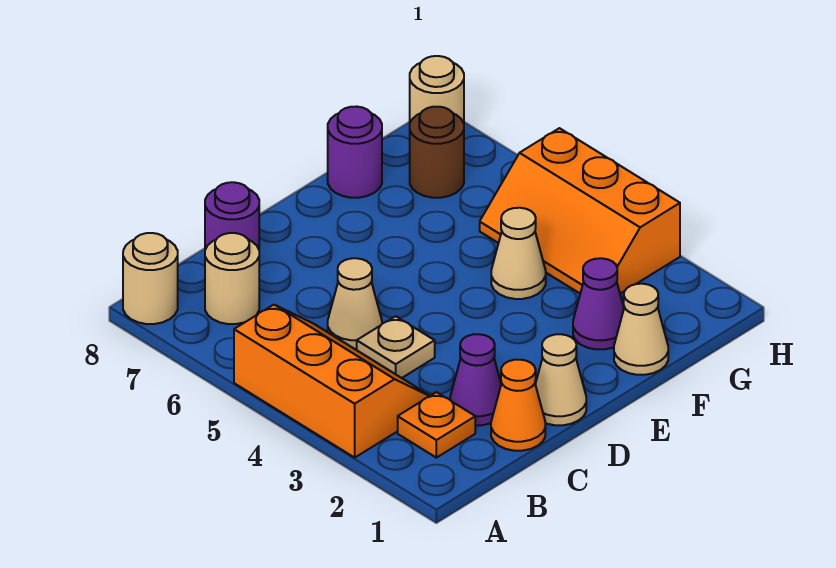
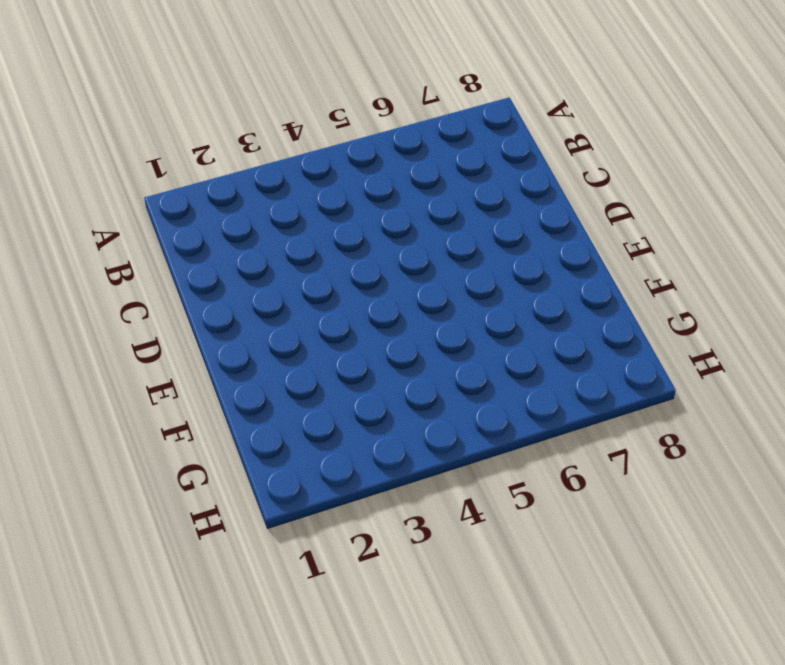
none -> orange 2x3 slope [234,305,430,458]
none -> tan 1x1 round brick [123,233,178,324]
none -> orange 1x1 plate [398,392,475,458]

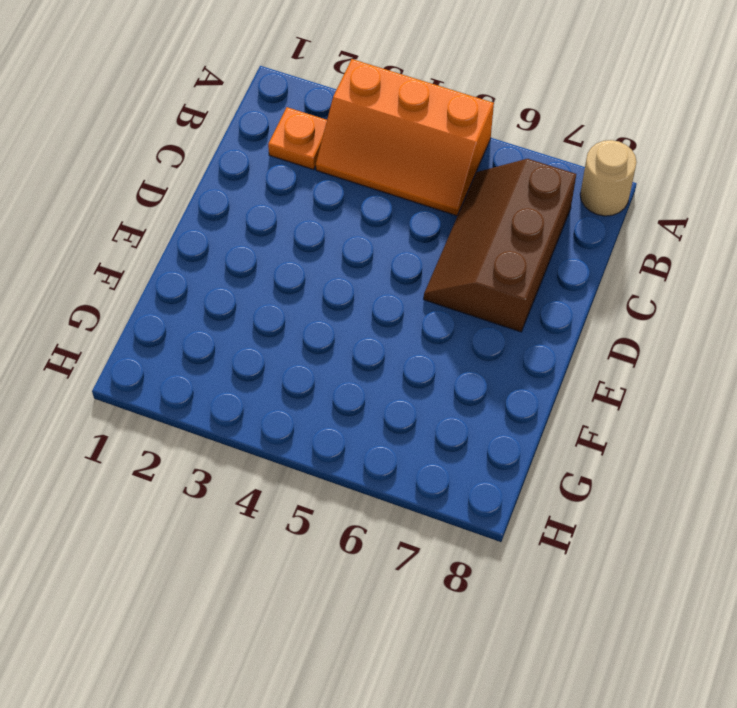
brown 2x3 slope [424,159,576,332] -> tan 1x1 round brick [205,233,259,324]
none -> orange 1x1 cone [491,360,545,451]
none -> purple 1x1 cone [450,334,501,425]
none -> tan 1x1 plate [357,316,435,378]

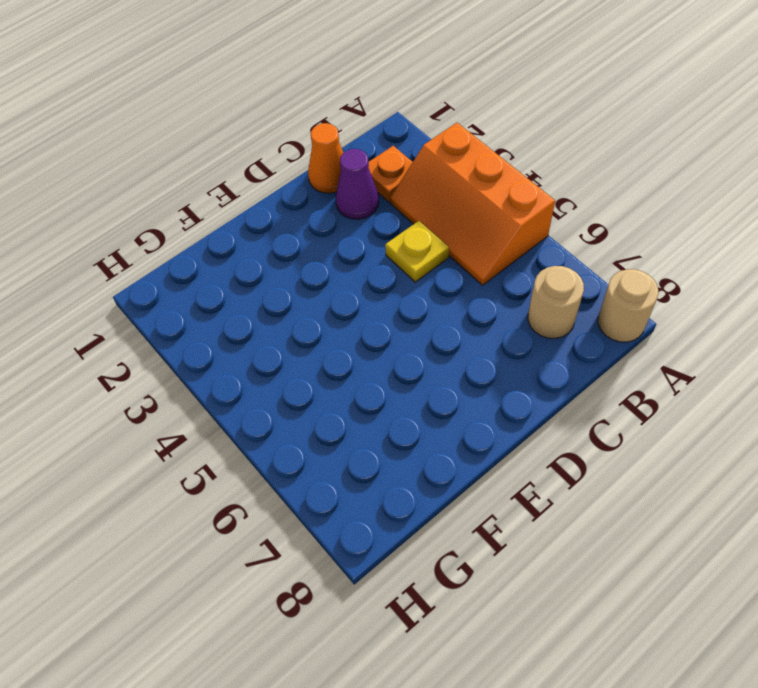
yellow 1x1 plate [385,221,449,282] -> tan 1x1 plate [357,316,435,378]
none -> tan 1x1 cone [328,258,382,349]
none -> purple 1x1 round brick [205,182,259,250]
none -> tan 1x1 cone [535,334,586,425]

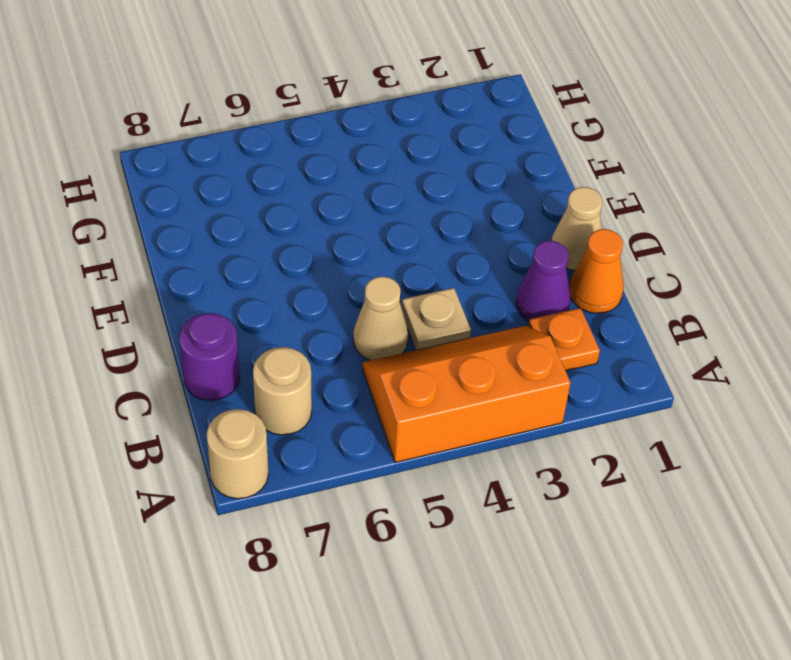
none -> tan 1x1 cone [614,284,668,375]
none -> purple 1x1 cone [573,258,624,349]
none -> tan 1x1 cone [491,208,546,299]

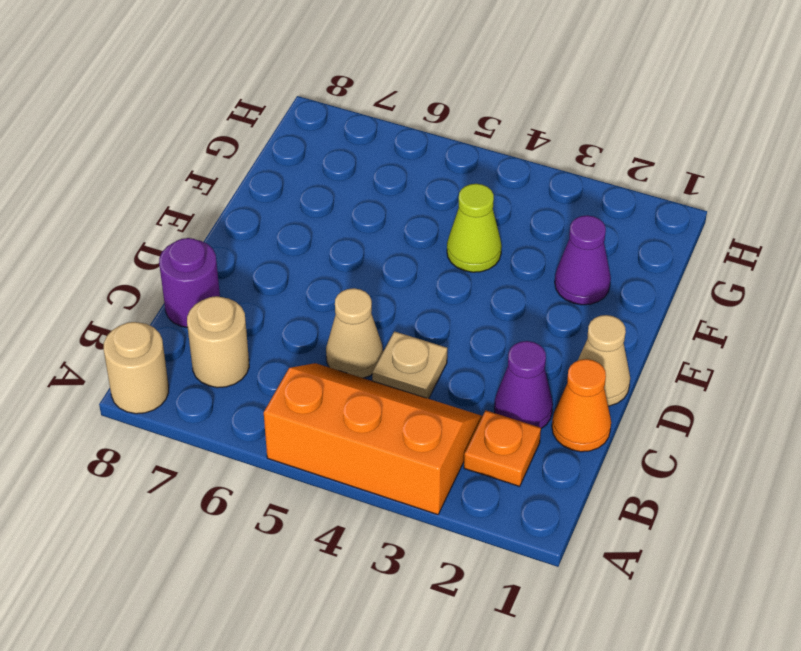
lime 1x1 cone [447,184,502,272] -> tan 1x1 cone [491,208,546,299]
none -> tan 1x1 cone [614,284,668,375]
none -> purple 1x1 round brick [328,107,382,198]
none -> orange 2x3 slope [480,128,680,294]

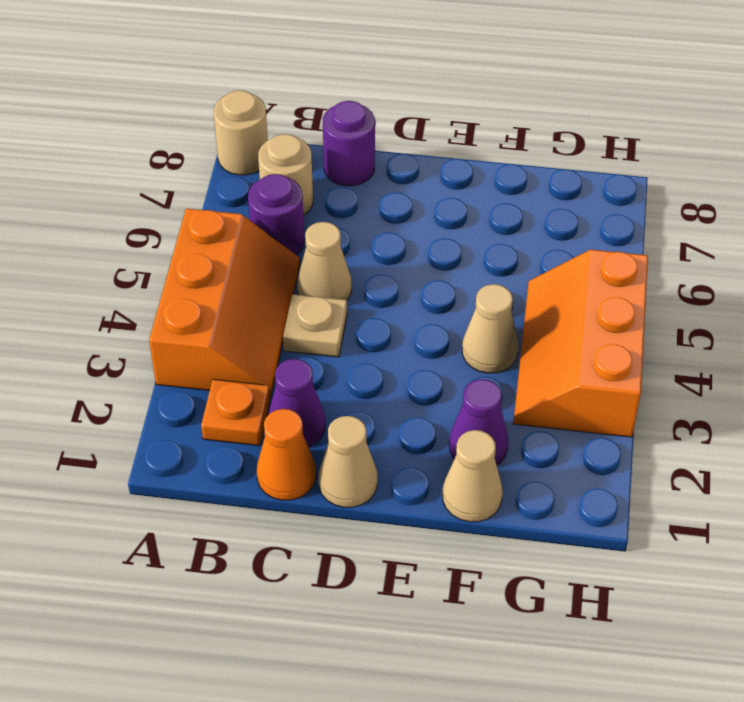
purple 1x1 round brick [248,174,304,255] -> purple 1x1 round brick moved to [328,107,382,198]
none -> brown 1x1 round brick [410,107,464,198]
none -> tan 1x1 round brick [410,56,464,123]

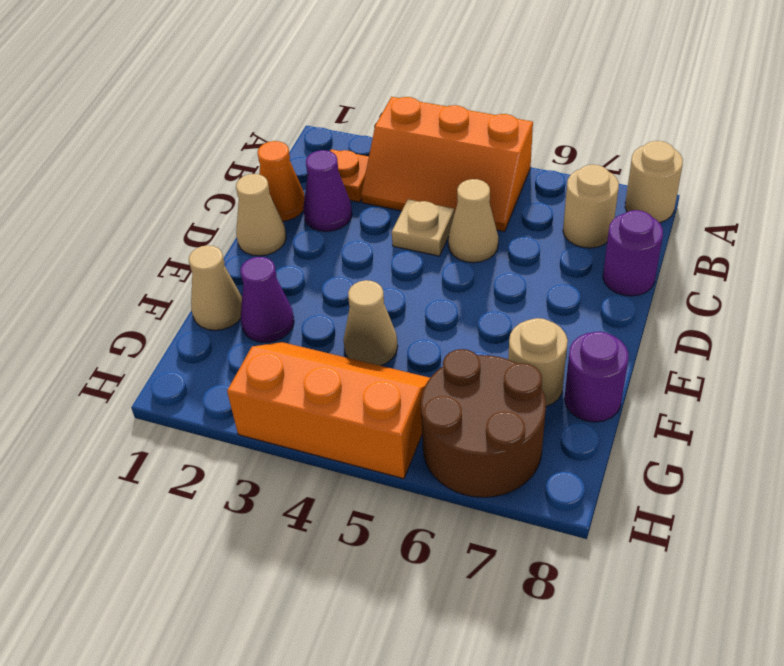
tan 1x1 round brick [508,318,568,406] -> tan 1x1 round brick moved to [410,56,464,123]
brown 2x2 round brick [421,349,546,497] -> brown 1x1 round brick [410,107,464,198]

